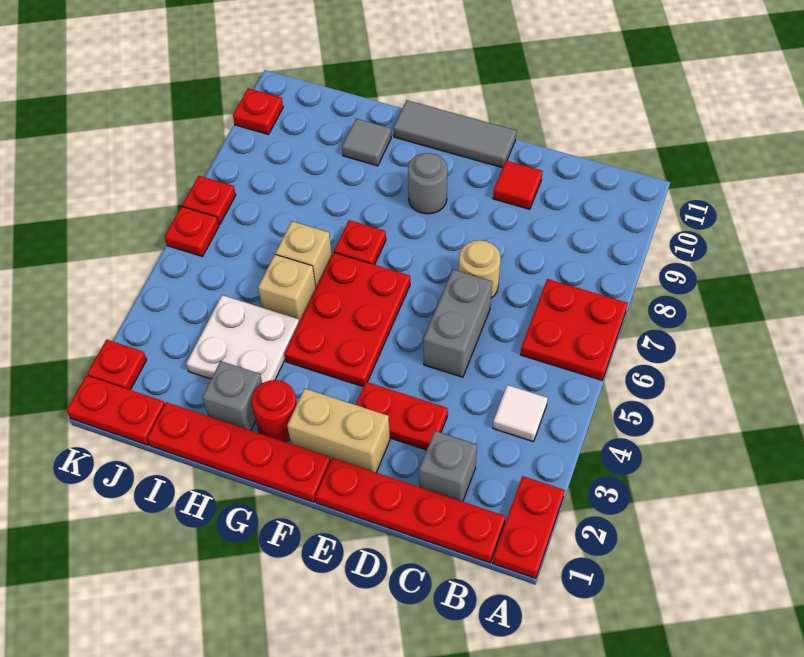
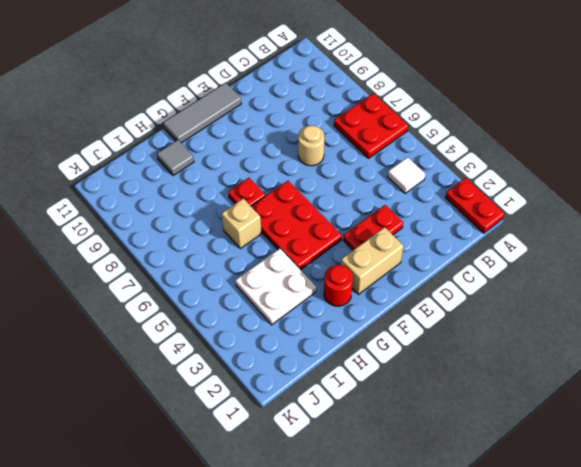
none -> red 1x4 plate [316,458,505,563]
none -> grey 1x1 brick [419,431,477,502]
none -> grey 1x2 brick [423,270,492,377]

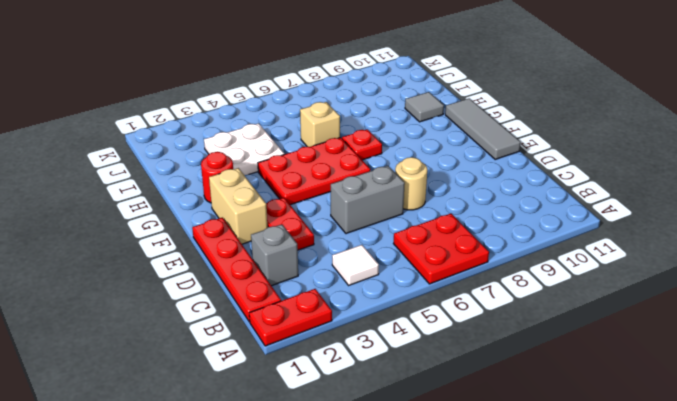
none -> red 1x1 tile [493,161,542,209]
none -> red 1x4 plate [147,402,331,502]
none -> grey 1x1 round brick [408,153,448,214]

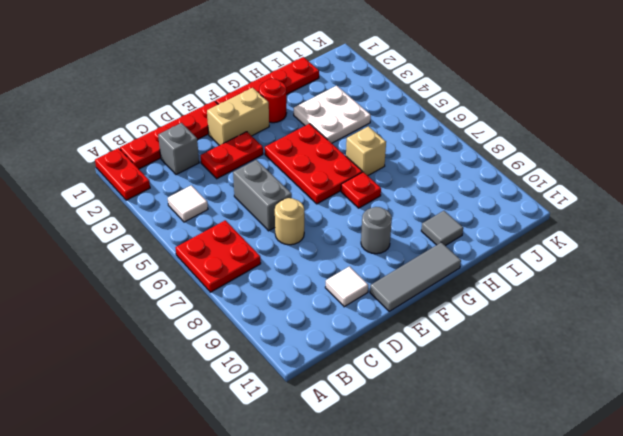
white 1x1 tile [325,266,368,307] -> red 1x1 tile [493,161,542,209]
none -> grey 1x1 brick [202,361,262,430]
none -> tan 1x1 brick [258,255,316,322]
none -> red 1x2 plate [66,375,165,445]

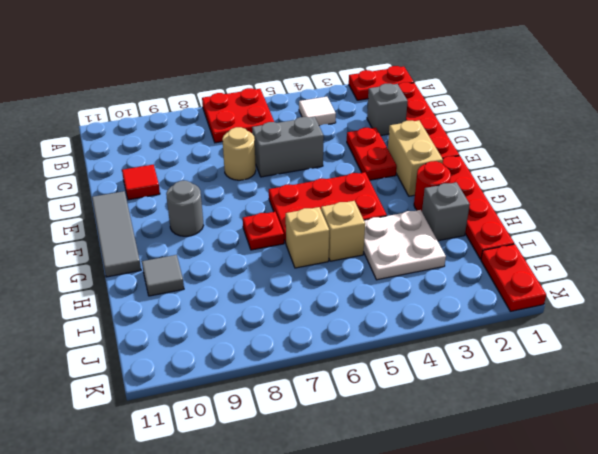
none -> red 1x1 plate [87,339,147,390]
none -> red 1x1 plate [165,206,219,256]
none -> red 1x1 plate [182,176,236,225]

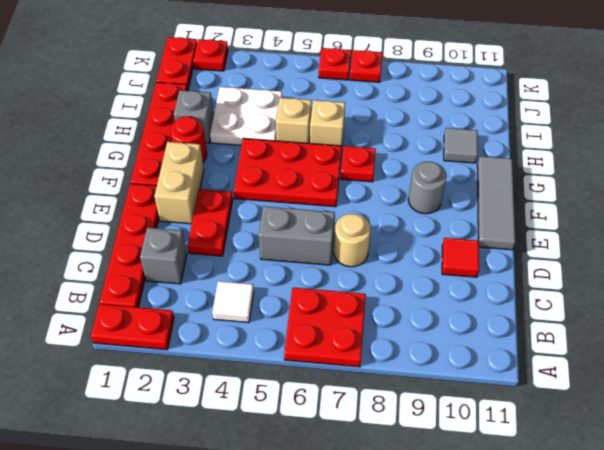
none -> red 1x1 plate [233,88,283,135]

